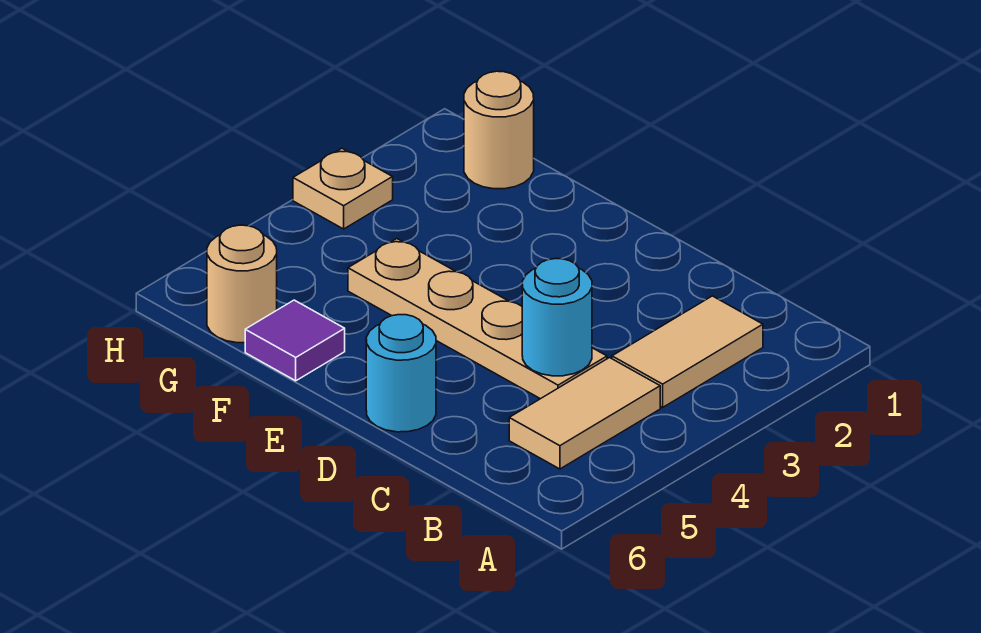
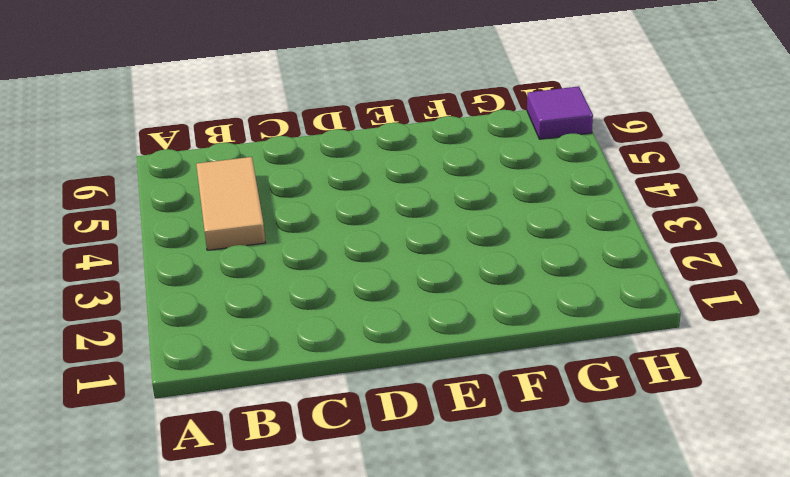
purple 1x1 tile [527,86,593,139] -> purple 1x1 tile moved to [245,300,345,381]
none -> tan 1x2 tile [612,296,763,407]
none -> tan 1x4 plate [348,239,607,399]

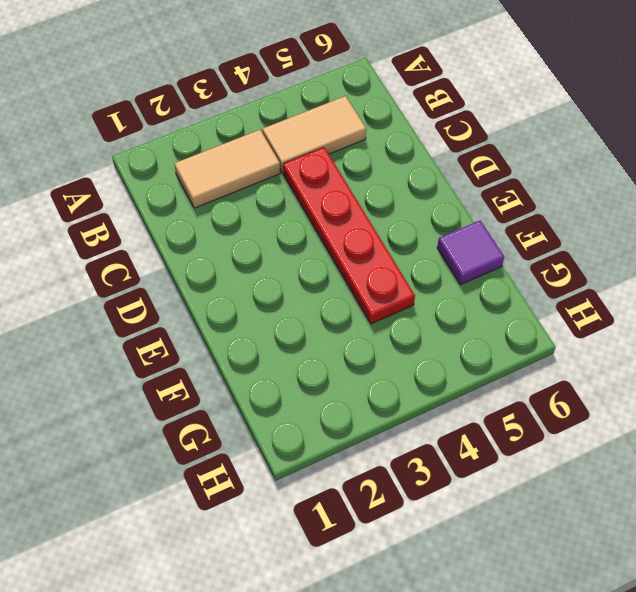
red 1x4 plate [283,147,415,324] -> tan 1x4 plate [348,239,607,399]
none -> cyan 1x1 round brick [366,315,436,432]
none -> tan 1x1 round brick [464,71,534,189]

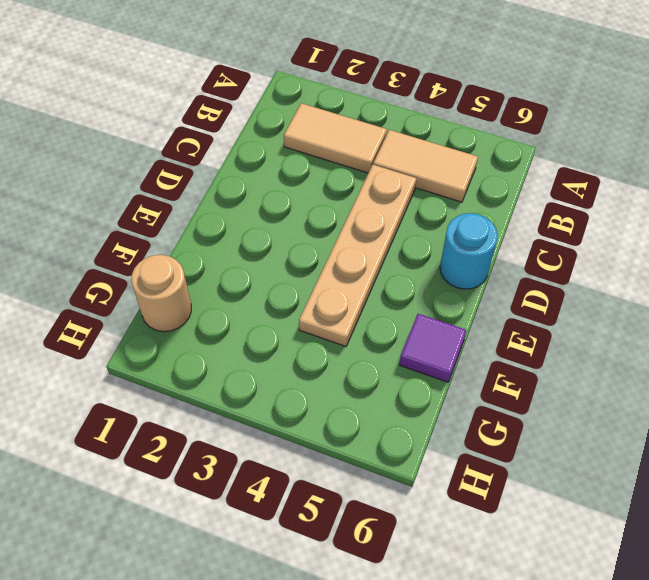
none -> tan 1x1 round brick [207,225,277,343]
none -> tan 1x1 plate [293,148,393,229]

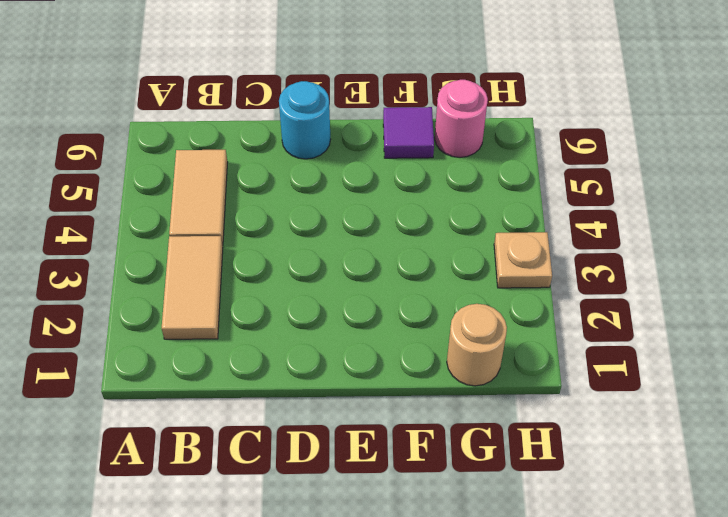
pink 1x1 round brick [435,80,488,157] -> tan 1x1 round brick [207,225,277,343]
none -> tan 1x4 plate [348,239,607,399]
none -> cyan 1x1 round brick [522,259,592,376]

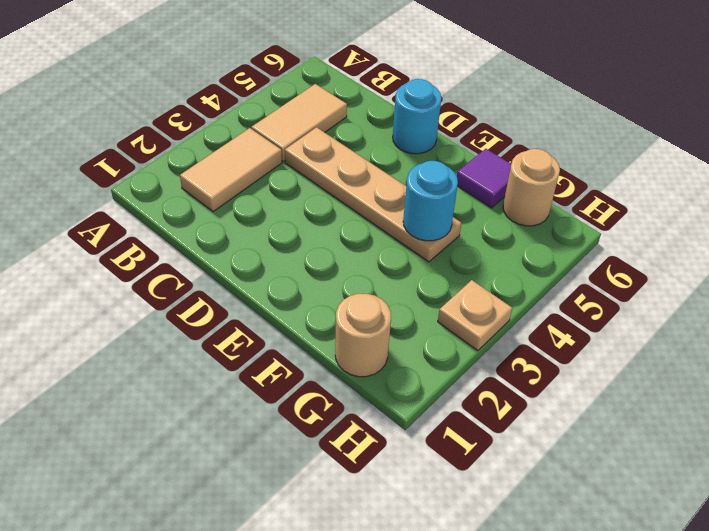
cyan 1x1 round brick [403,161,458,241] -> cyan 1x1 round brick moved to [522,259,592,376]

